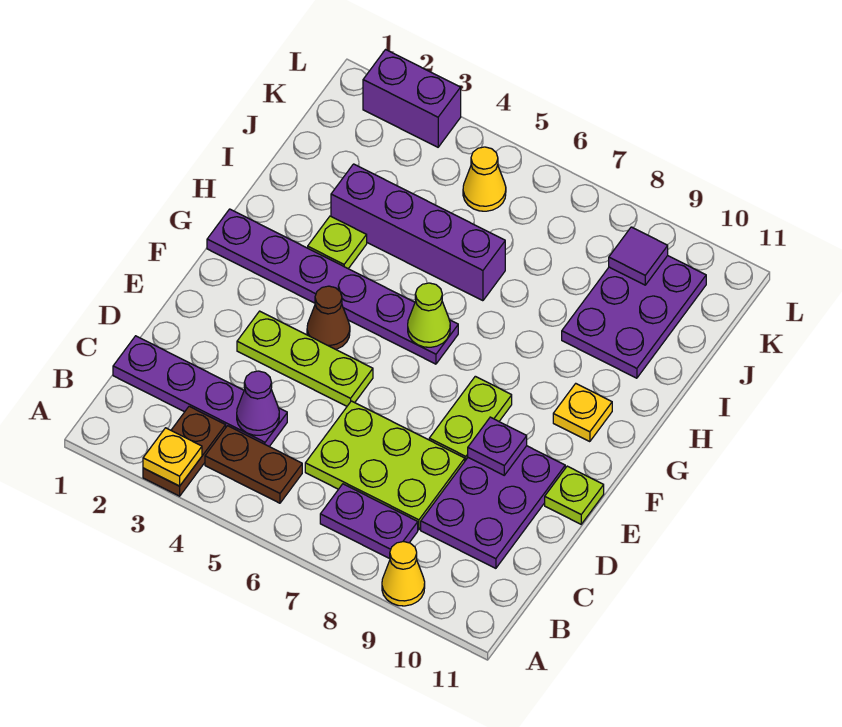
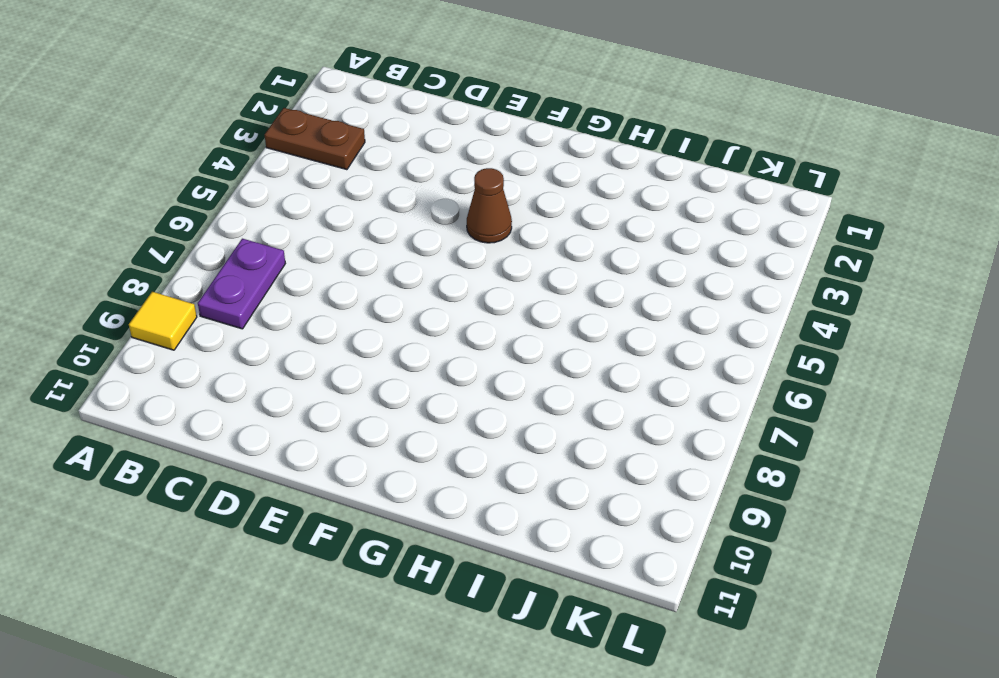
yellow 1x1 tile [129,292,197,350] -> yellow 1x1 cone [382,542,425,606]
none -> brown 1x2 plate [205,426,302,503]
none -> purple 1x4 plate [113,336,287,446]
none -> lime 2x3 plate [305,401,465,530]

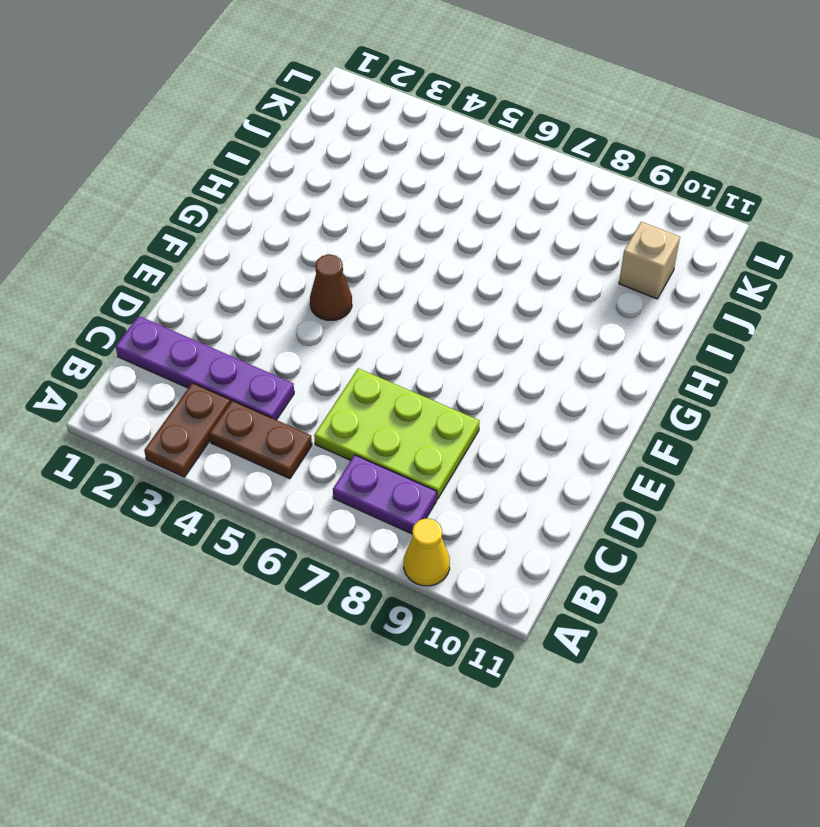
tan 1x1 brick [619,222,680,299] -> purple 2x3 plate [562,256,706,378]
none -> purple 2x3 plate [421,446,565,568]
none -> lime 1x3 plate [237,311,373,406]
none -> lime 1x2 plate [429,376,512,461]

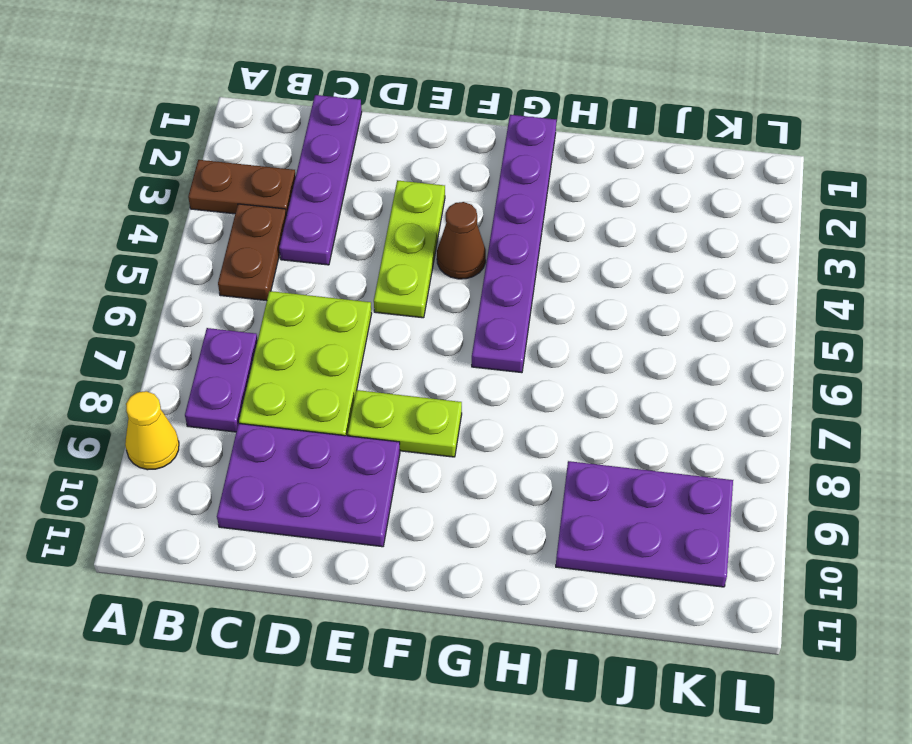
none -> lime 1x1 plate [545,466,604,524]
none -> yellow 1x1 plate [553,384,612,442]
none -> lime 1x1 plate [308,216,367,269]

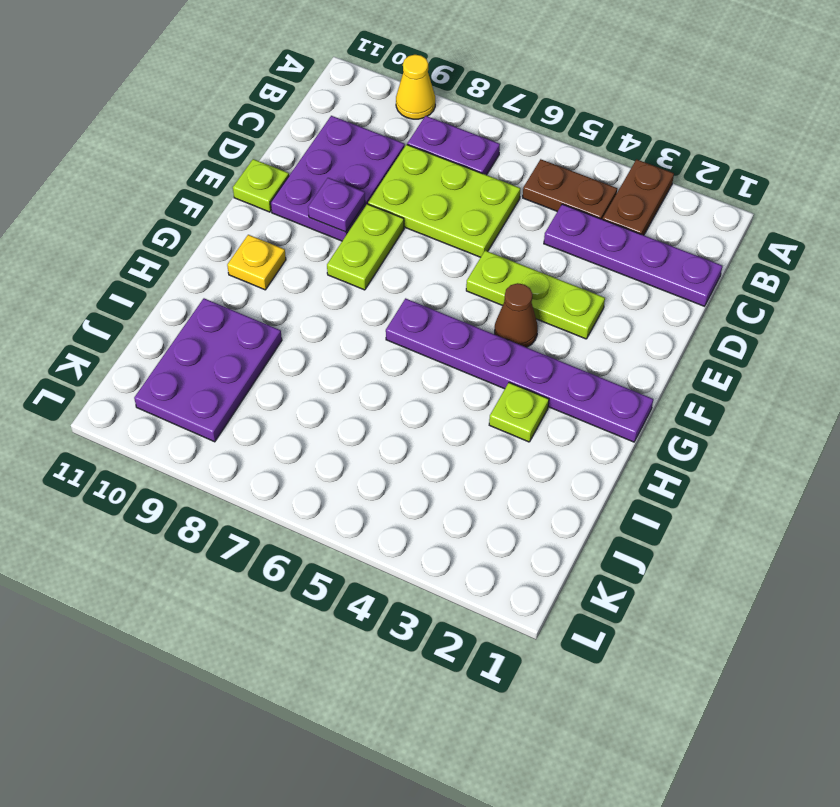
none -> purple 1x4 brick [331,164,505,301]
none -> yellow 1x1 cone [463,147,506,211]
none -> purple 1x2 brick [363,50,461,147]

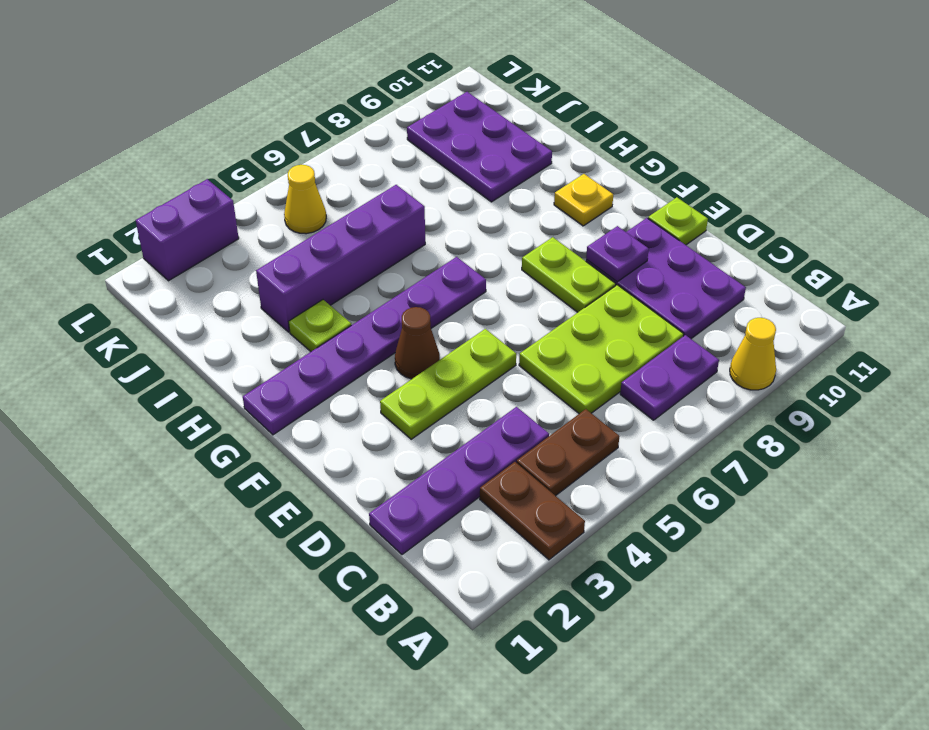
none -> yellow 1x1 plate [143,428,202,486]
none -> purple 1x1 cone [237,371,279,435]
none -> lime 1x1 cone [408,283,450,347]

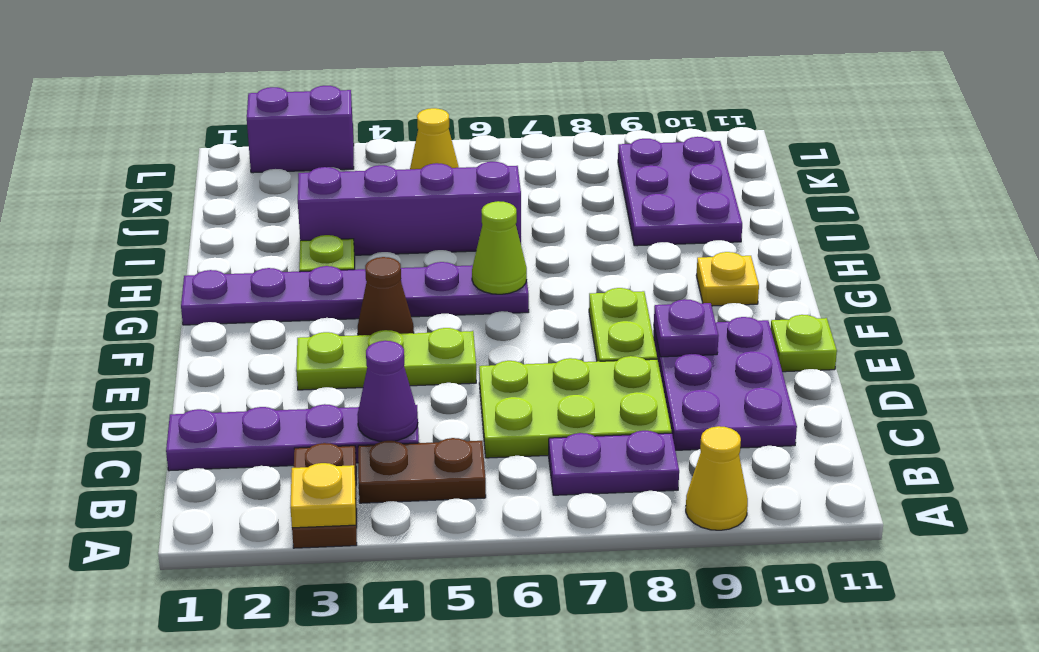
none -> purple 1x1 tile [609,227,668,285]

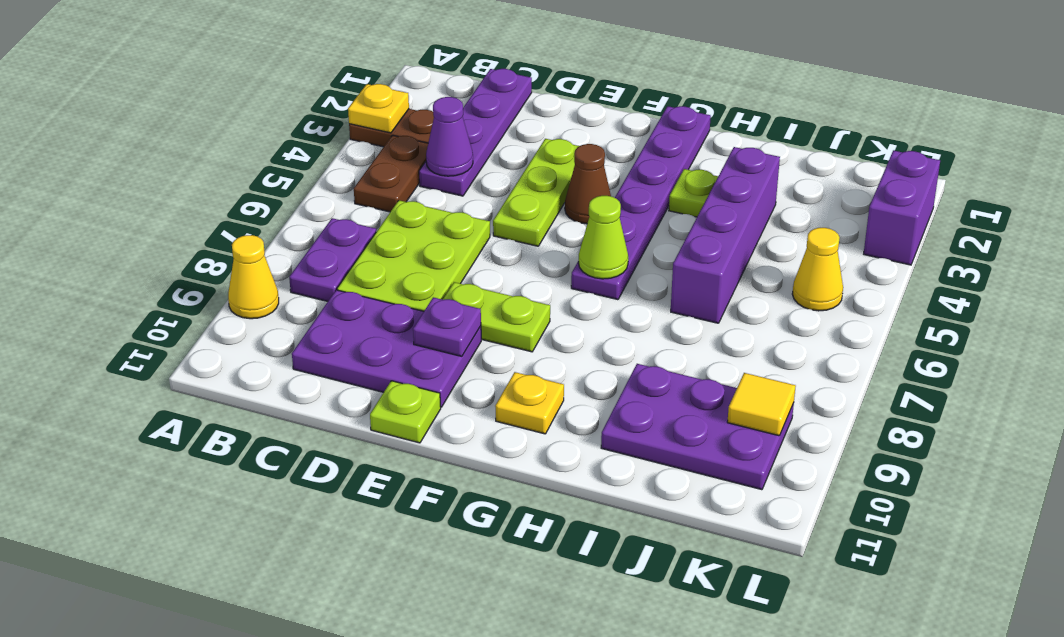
yellow 1x1 tile [727,373,796,436] -> purple 1x1 tile [609,227,668,285]

